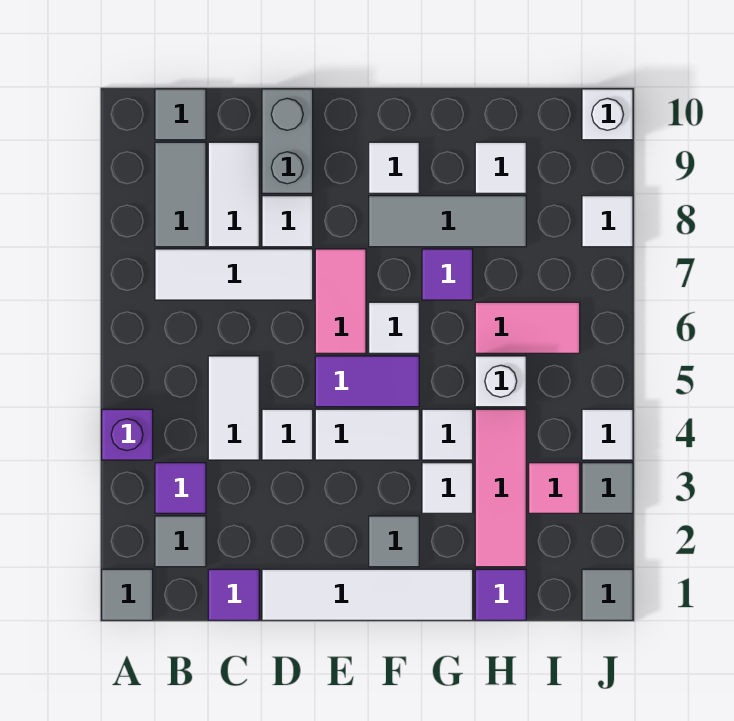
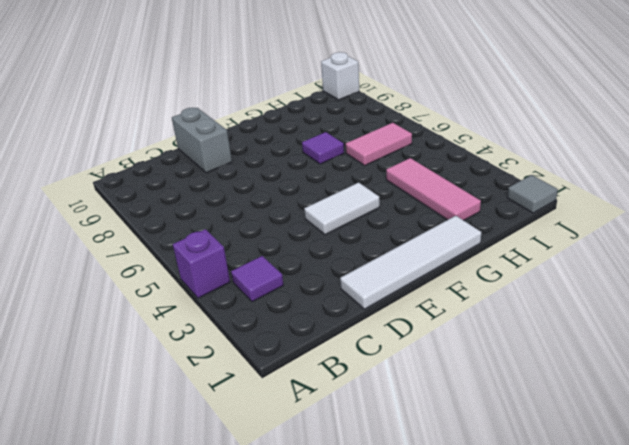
none -> grey 1x1 tile [102,569,153,620]
none -> grey 1x1 tile [155,516,206,567]
none -> white 1x3 tile [155,249,313,300]
none -> grey 1x2 tile [155,142,206,247]

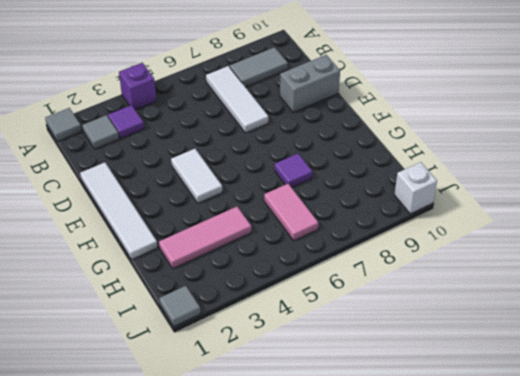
none -> grey 1x1 tile [155,89,206,140]
none -> purple 1x1 tile [208,569,259,620]
none -> white 1x2 tile [208,356,259,460]
none -> white 1x2 tile [208,142,259,247]

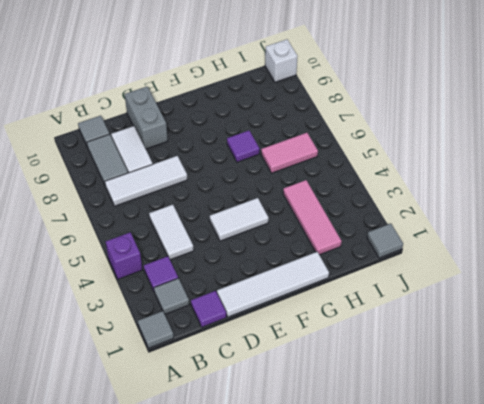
none -> white 1x1 tile [262,409,313,460]
none -> white 1x1 tile [262,196,313,247]
none -> purple 1x2 tile [315,356,419,407]
none -> pink 1x2 tile [315,249,366,353]

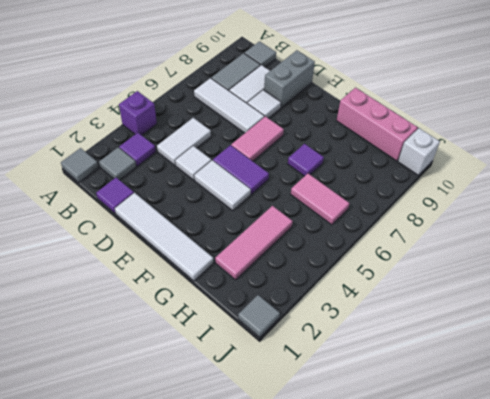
pink 1x3 brick [336,88,418,161] -> none
none -> grey 1x1 tile [369,516,419,567]
none -> white 1x1 tile [369,302,419,353]
none -> grey 1x3 tile [369,196,526,247]
none -> white 1x1 tile [369,142,419,193]

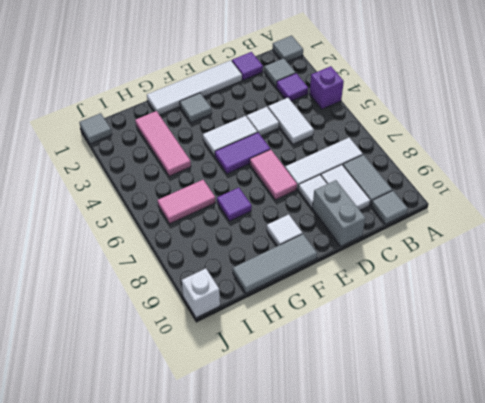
grey 1x3 tile [233,234,317,293] -> grey 1x3 tile moved to [369,196,526,247]
none -> white 1x1 tile [369,302,419,353]
none -> white 1x1 tile [422,463,473,513]
none -> white 1x1 tile [422,409,473,460]
none -> purple 1x1 tile [475,569,526,620]

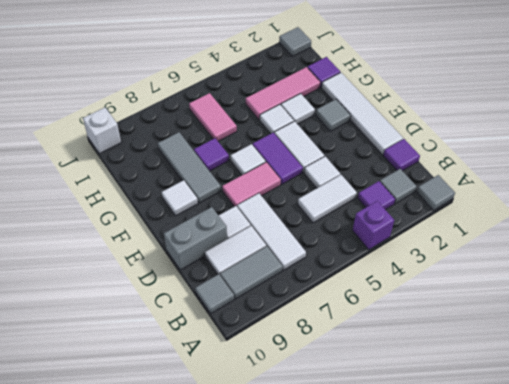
none -> white 1x1 brick [475,356,526,407]
none -> white 1x1 tile [475,142,526,193]
none -> pink 1x1 tile [529,463,580,513]
none -> grey 1x1 tile [582,463,633,513]

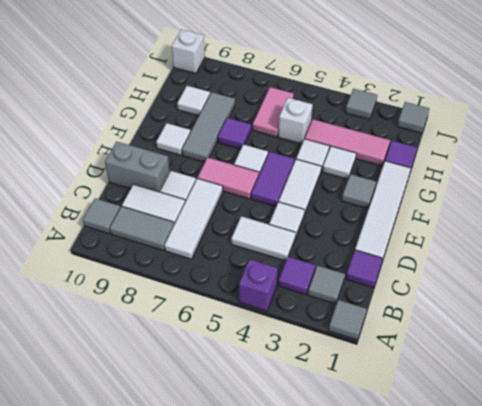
none -> pink 1x1 tile [529,463,580,513]
none -> white 1x1 tile [582,409,633,460]
none -> white 1x1 tile [582,196,633,247]

